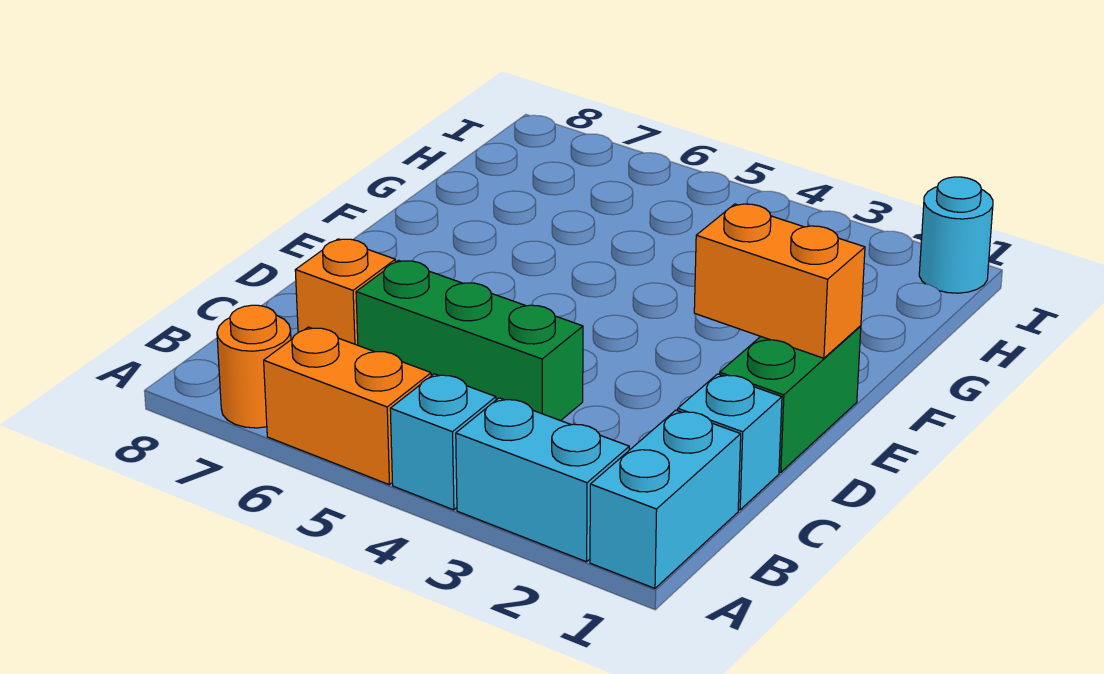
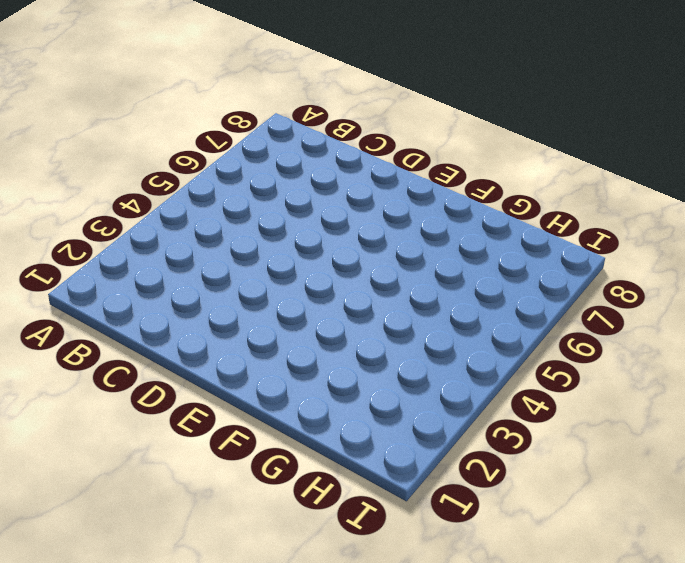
none -> cyan 1x2 brick [590,410,741,588]
none -> cyan 1x2 brick [456,398,629,562]

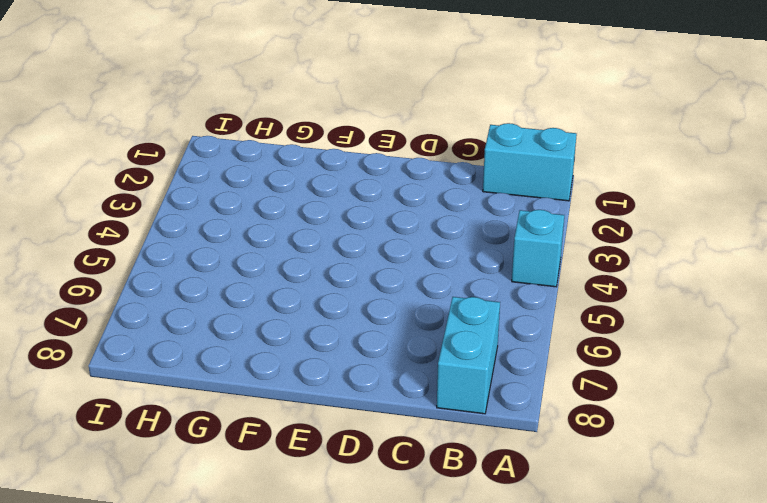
cyan 1x2 brick [437,297,500,414] -> cyan 1x2 brick moved to [456,398,629,562]
none -> orange 1x2 brick [264,327,431,485]
none -> orange 1x1 round brick [217,305,291,428]

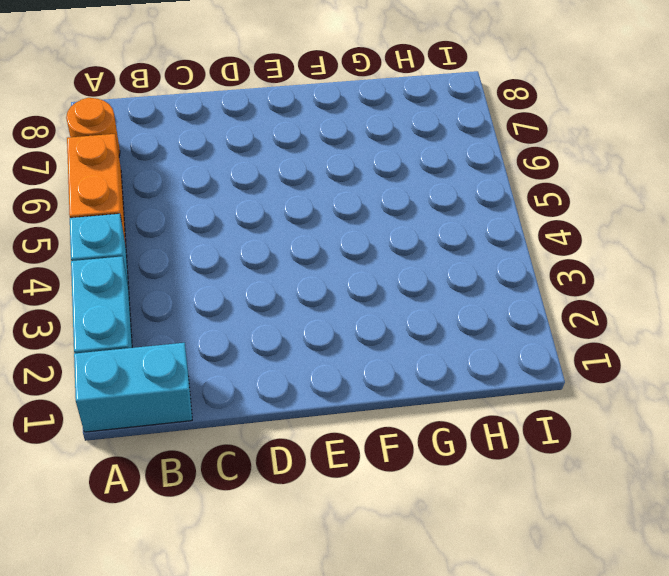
none -> cyan 1x1 brick [678,374,782,510]
none -> green 1x3 brick [356,260,583,421]

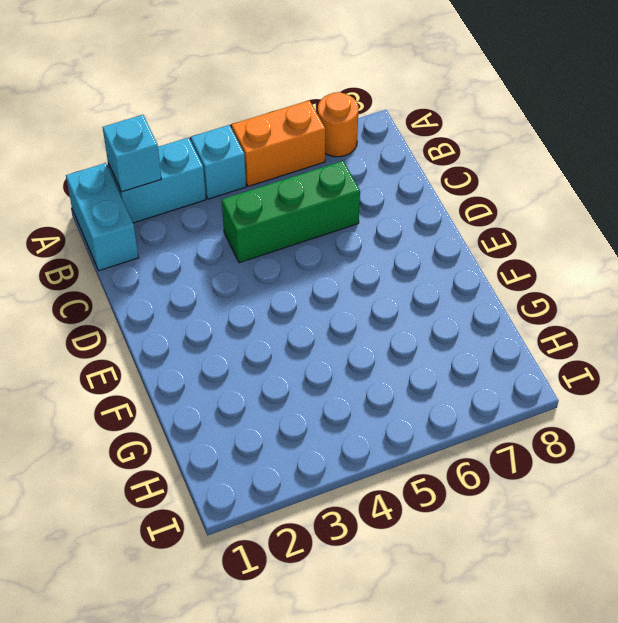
cyan 1x1 brick [103,115,161,192] -> cyan 1x1 brick moved to [678,374,782,510]
none -> orange 1x1 brick [295,239,395,345]
none -> green 1x2 brick [720,326,861,472]

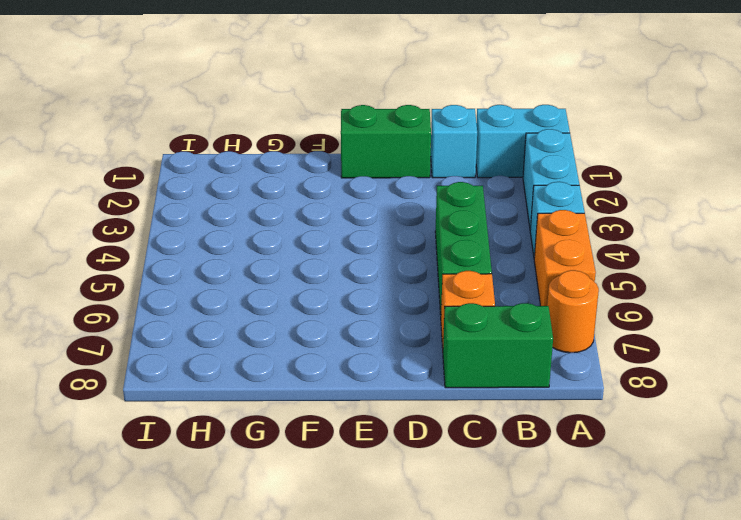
green 1x2 brick [443,303,553,388] -> none
none -> cyan 1x1 round brick [919,177,993,293]
none -> orange 1x2 brick [694,204,865,358]

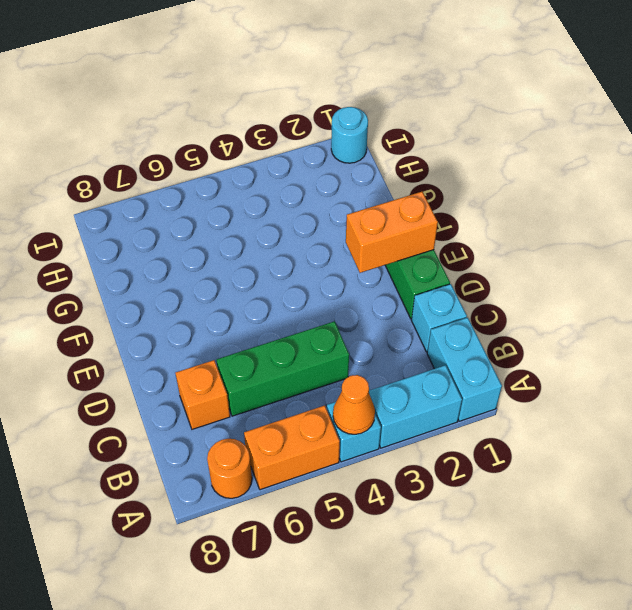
orange 1x1 cone [333,375,375,434] -> none

